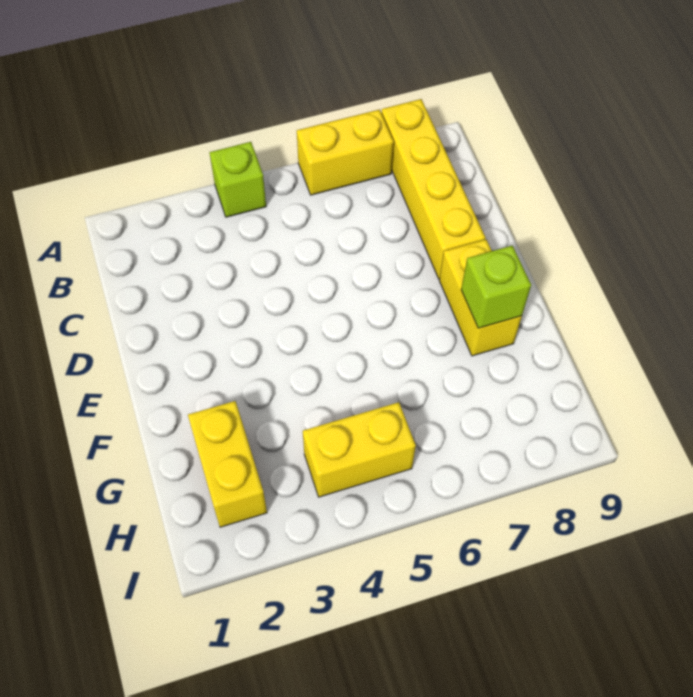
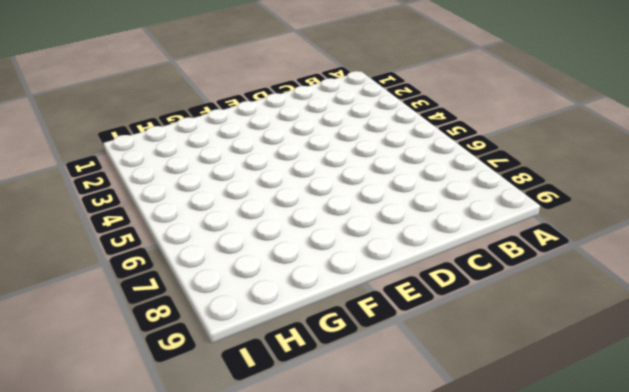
none -> lime 1x1 brick [209,142,266,217]
none -> yellow 1x2 brick [297,110,394,195]

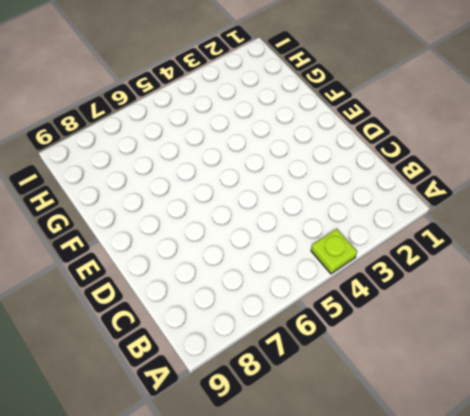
lime 1x1 plate [311,229,357,274] -> lime 1x1 brick [209,142,266,217]
none -> yellow 1x2 brick [297,110,394,195]
none -> yellow 1x4 brick [381,99,486,279]

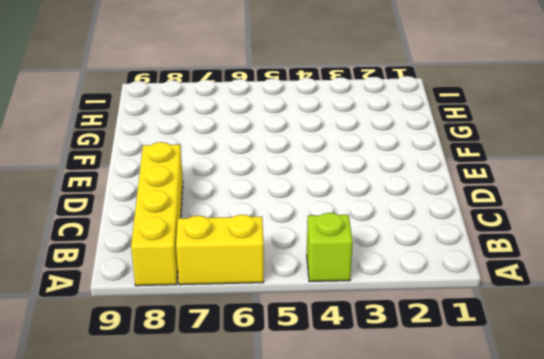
none -> yellow 1x2 brick [439,239,522,356]
none -> yellow 1x2 brick [188,401,267,527]

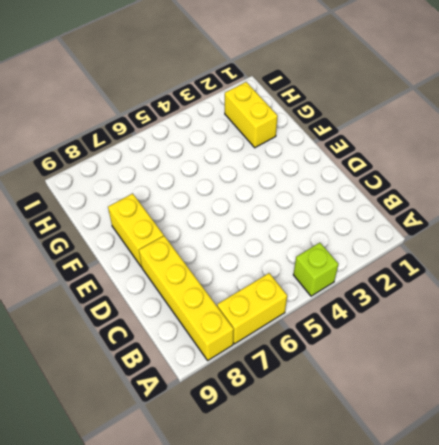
none -> yellow 1x2 brick [303,402,416,497]
none -> lime 1x1 brick [461,246,531,328]

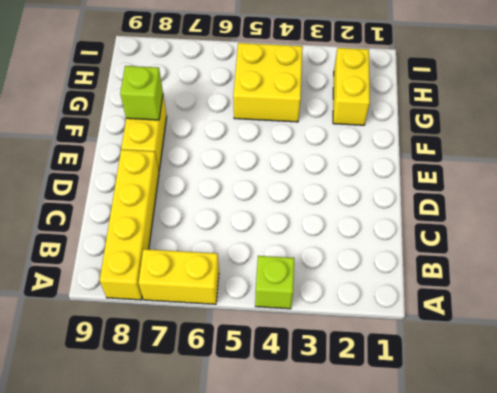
yellow 2x2 brick [233,43,303,122] -> yellow 1x2 brick [303,402,416,497]

